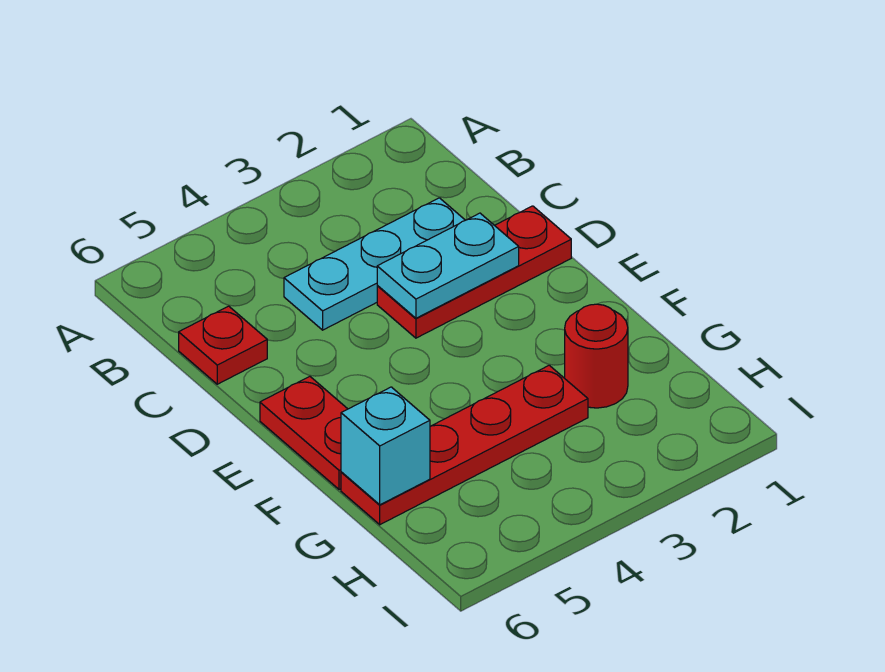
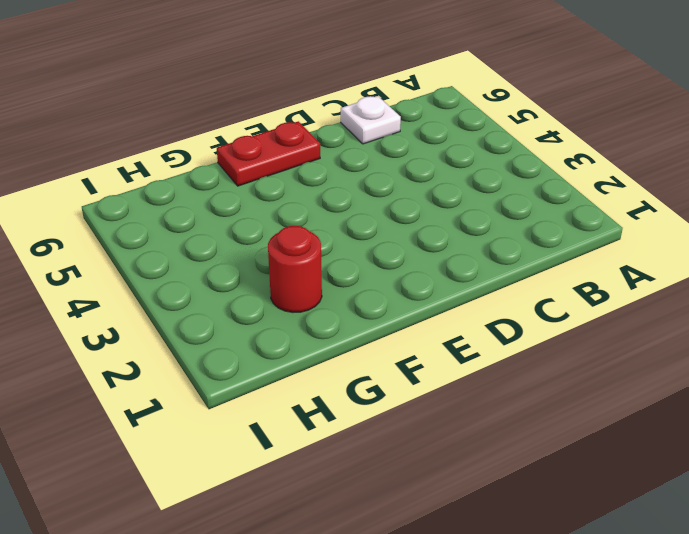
white 1x1 plate [341,96,401,144] -> red 1x1 plate [179,306,267,384]
none -> cyan 1x3 plate [284,198,465,330]
none -> red 1x3 plate [377,206,571,338]

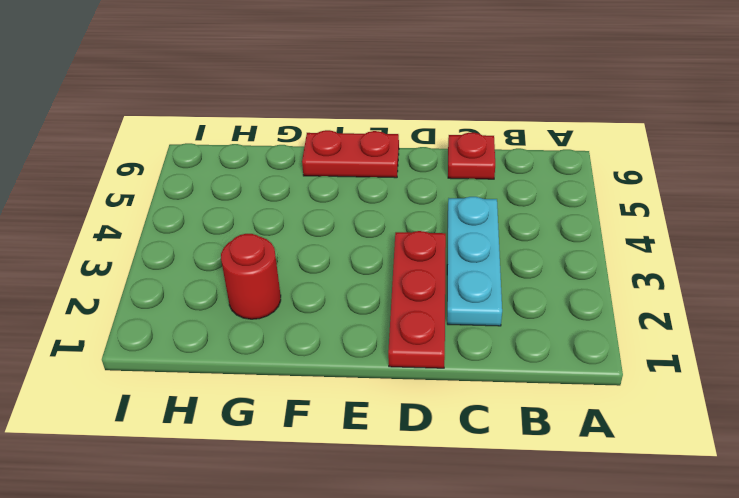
none -> red 1x4 plate [341,365,588,525]
none -> cyan 1x2 plate [377,213,519,318]

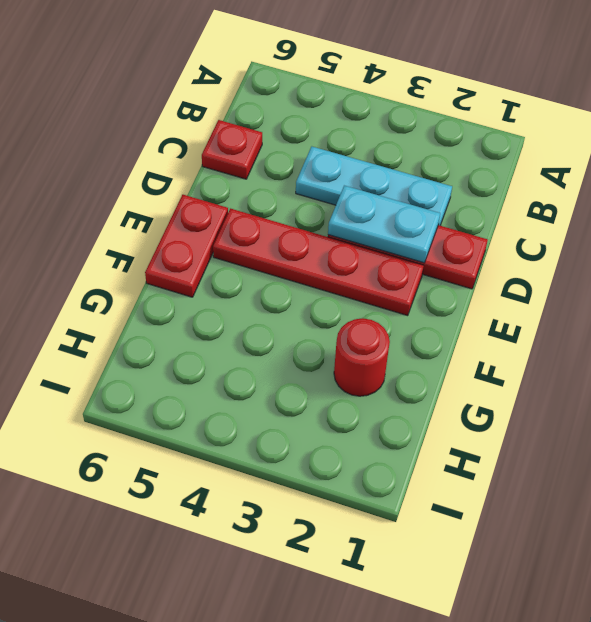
red 1x4 plate [213,208,424,316] -> red 1x4 plate moved to [341,365,588,525]
none -> cyan 1x1 brick [341,387,430,505]

